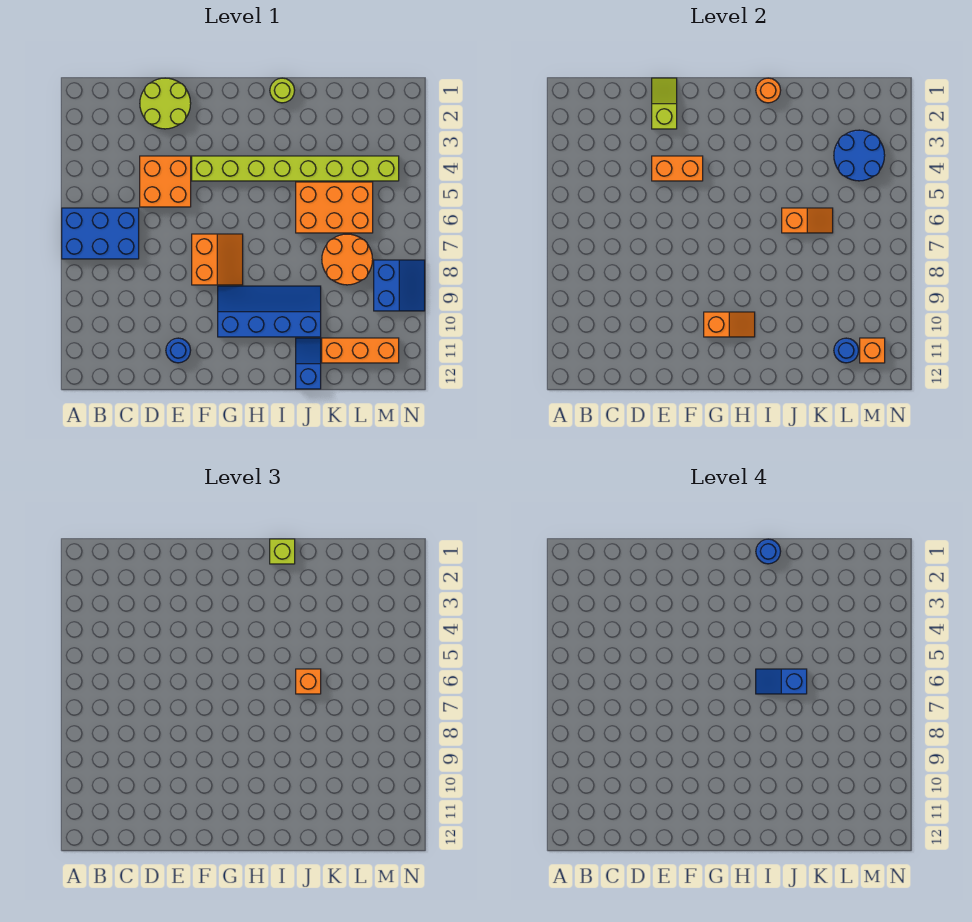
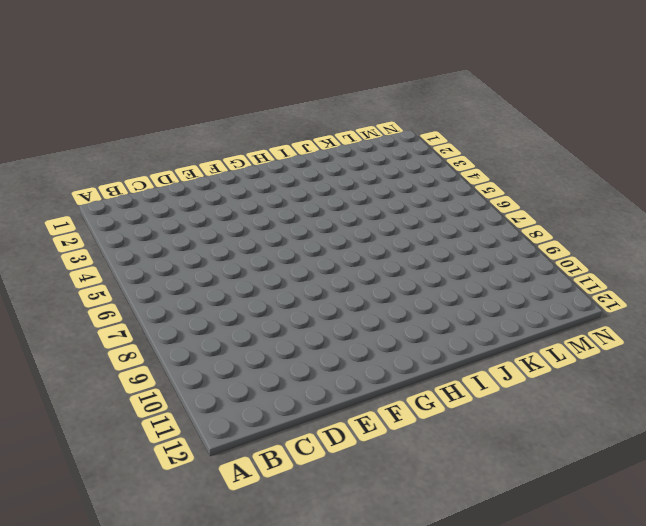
none -> blue 2x3 brick [62,208,139,259]
none -> lime 2x2 round brick [140,78,191,129]
none -> orange 2x2 brick [140,156,191,207]

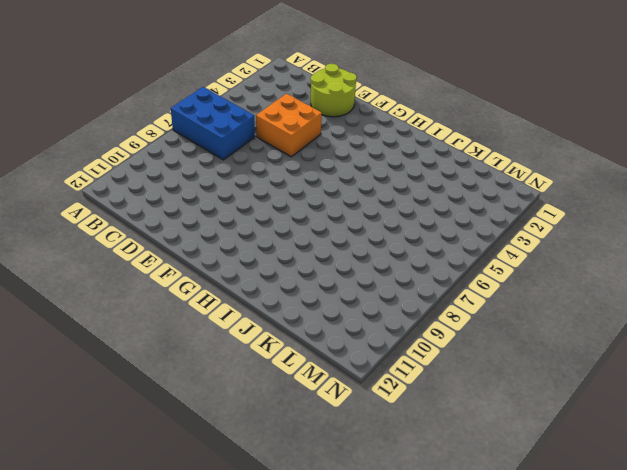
none -> blue 1x1 round brick [166,338,191,363]
none -> lime 1x8 brick [192,156,399,181]
none -> orange 2x2 slope [192,234,243,285]

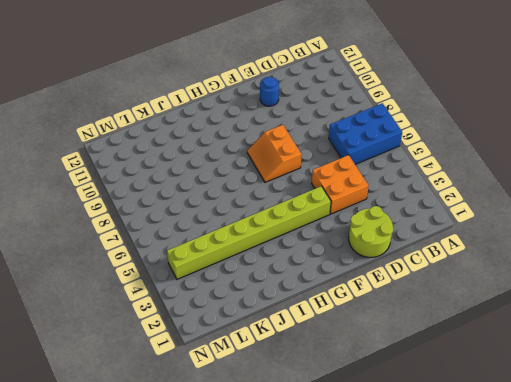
none -> blue 2x4 slope [218,286,321,337]
none -> lime 1x1 round brick [270,78,295,103]
none -> orange 2x3 brick [296,182,373,233]

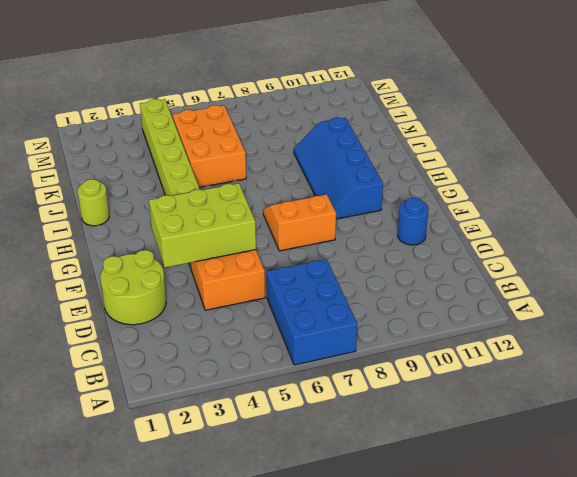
lime 2x3 brick [149,183,256,268] -> orange 1x2 brick [652,156,703,181]
none -> blue 1x2 slope [296,338,321,389]
none -> orange 2x2 round brick [322,234,373,285]
none -> orange 1x3 brick [322,338,399,363]

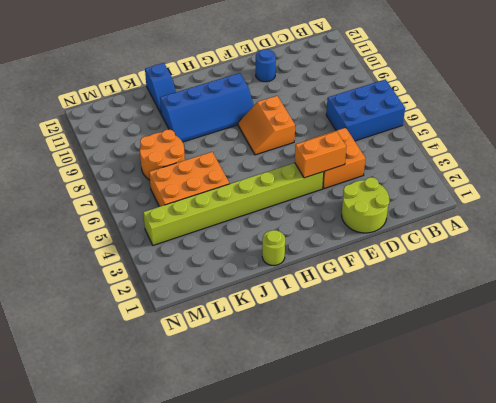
none -> orange 1x3 brick [322,338,399,363]
none -> blue 2x2 slope [374,260,425,311]
none -> lime 1x2 slope [652,78,677,129]

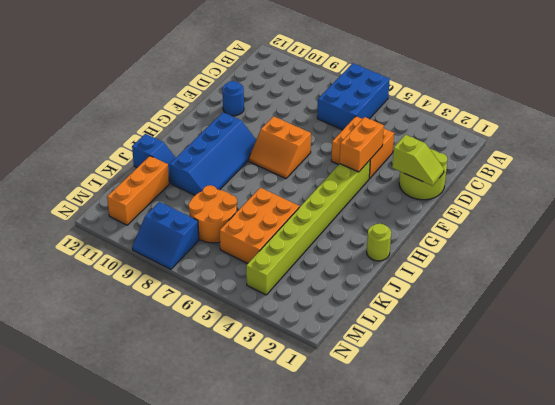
none -> orange 1x2 slope [704,312,755,337]
none -> orange 1x1 round brick [756,78,781,103]
none -> orange 1x2 slope [782,208,833,233]

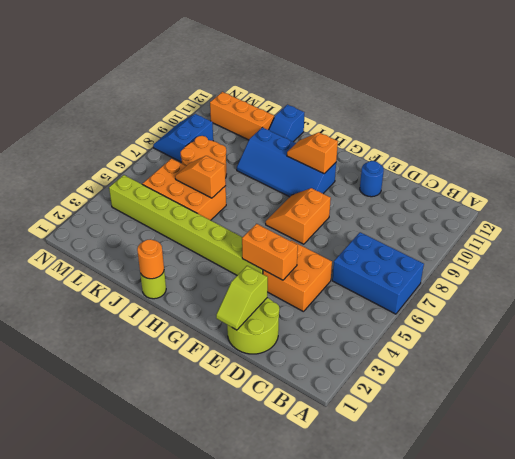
none -> blue 2x2 round brick [834,130,885,181]
none -> blue 1x1 round brick [834,338,859,363]
none -> orange 1x1 brick [860,338,885,363]

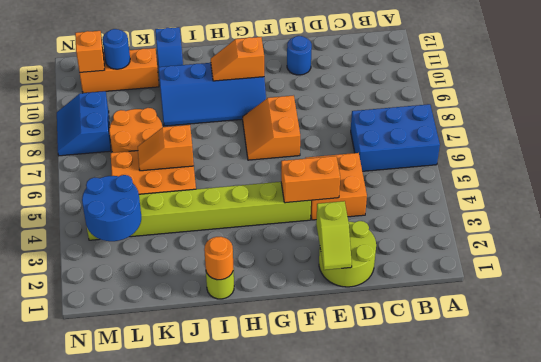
none -> lime 1x1 brick [270,539,295,564]
none -> orange 1x1 brick [296,669,321,694]
none -> blue 1x1 round brick [756,539,781,564]

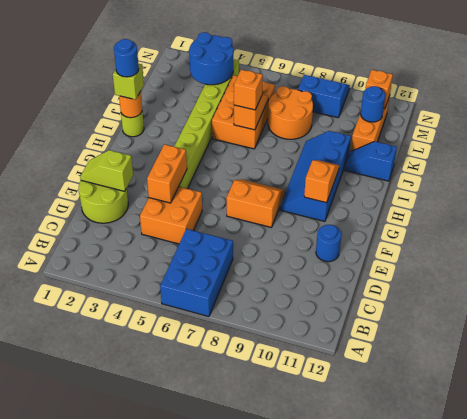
none -> blue 1x2 slope [756,669,807,694]

